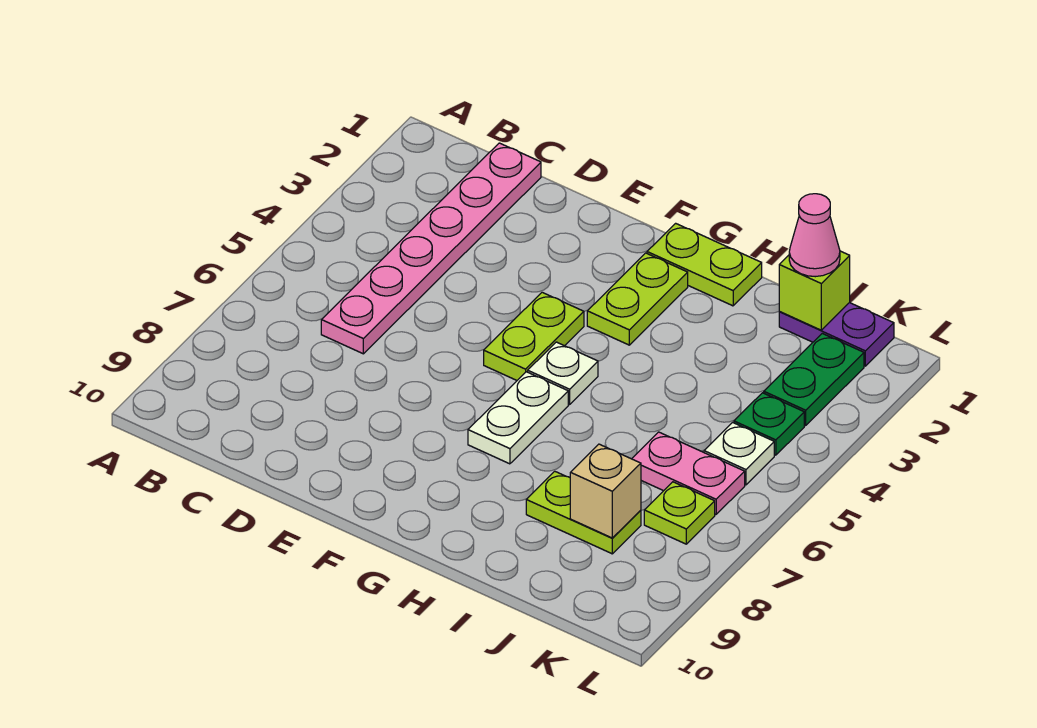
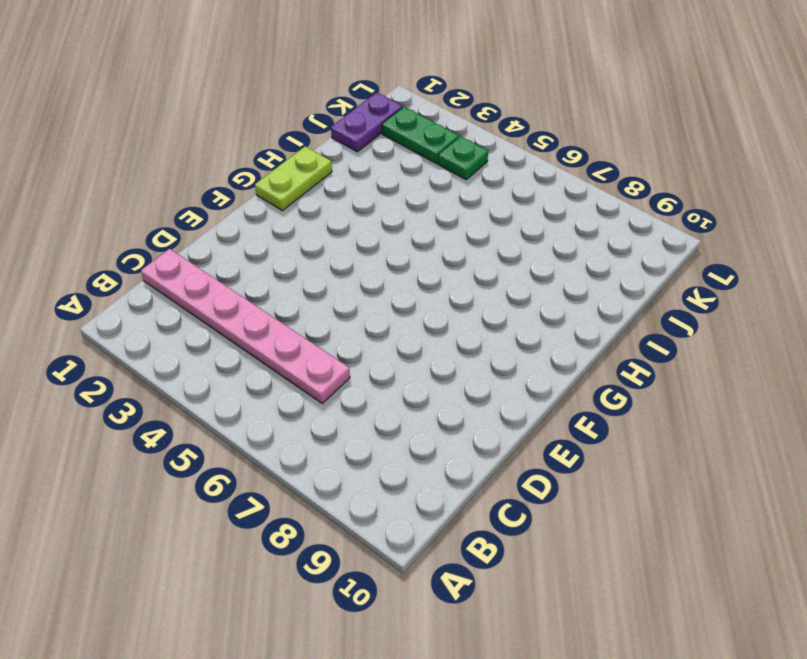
none -> lime 1x2 plate [484,292,584,380]
none -> lime 1x2 plate [587,253,688,345]
none -> white 1x1 plate [528,342,598,404]

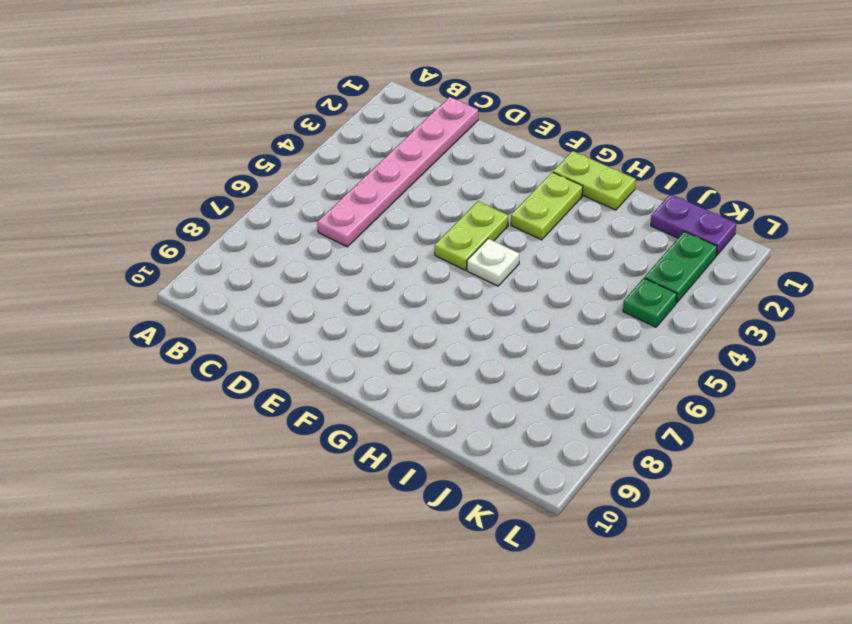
none -> white 1x2 plate [468,372,568,464]
none -> lime 1x2 plate [526,471,641,554]
none -> pink 1x2 plate [632,432,745,514]

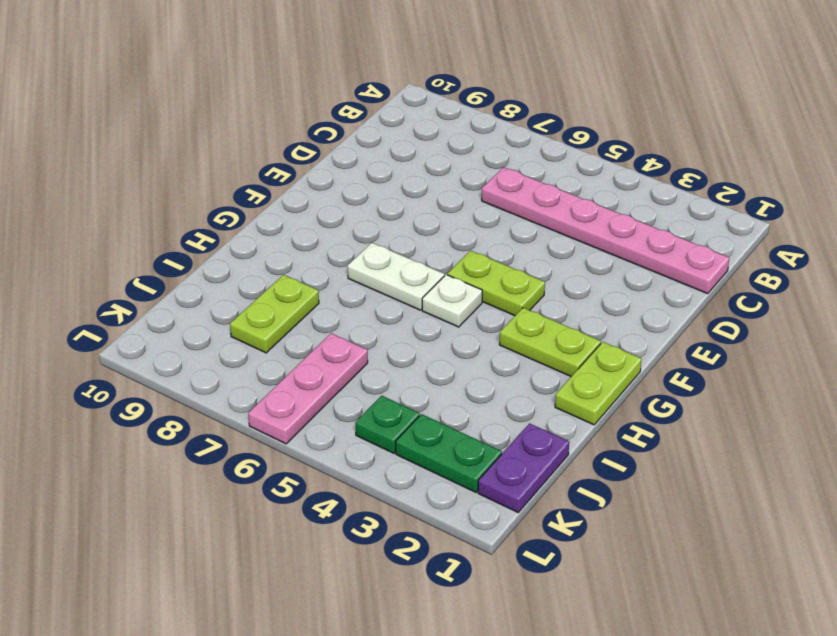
pink 1x3 plate [248,333,368,444] -> pink 1x2 plate [632,432,745,514]
none -> white 1x1 plate [704,422,774,485]
none -> lime 1x1 plate [644,482,715,544]
none -> lime 1x1 brick [779,251,850,330]

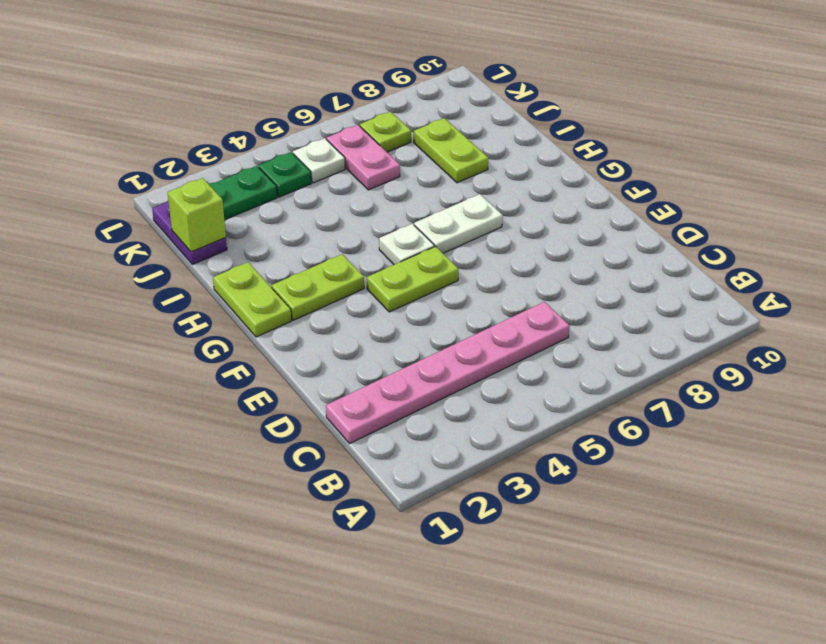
none -> tan 1x1 brick [570,444,641,538]
none -> pink 1x1 cone [789,194,840,277]

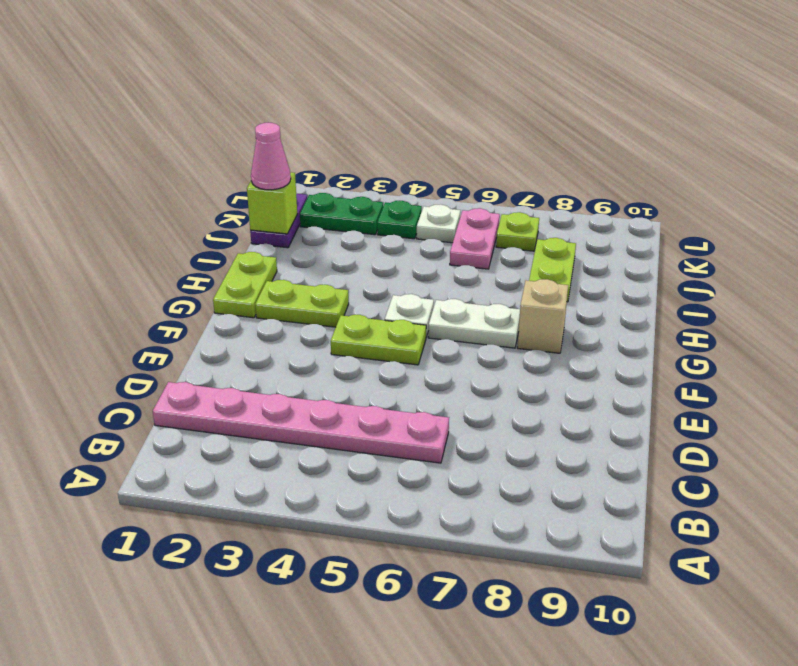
tan 1x1 brick [517,279,568,353] -> tan 1x1 brick moved to [570,444,641,538]

